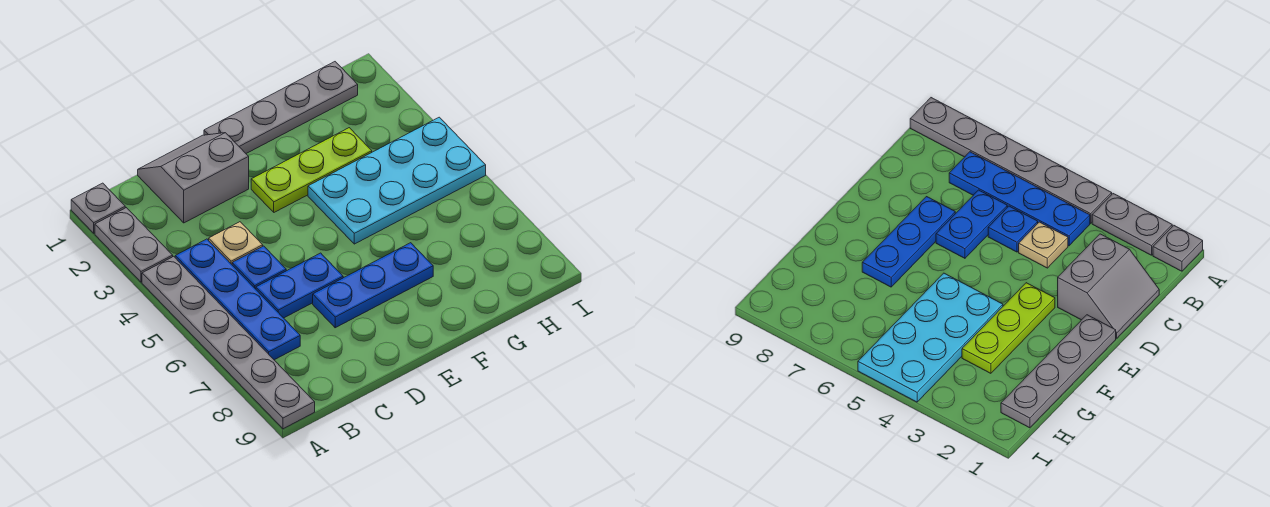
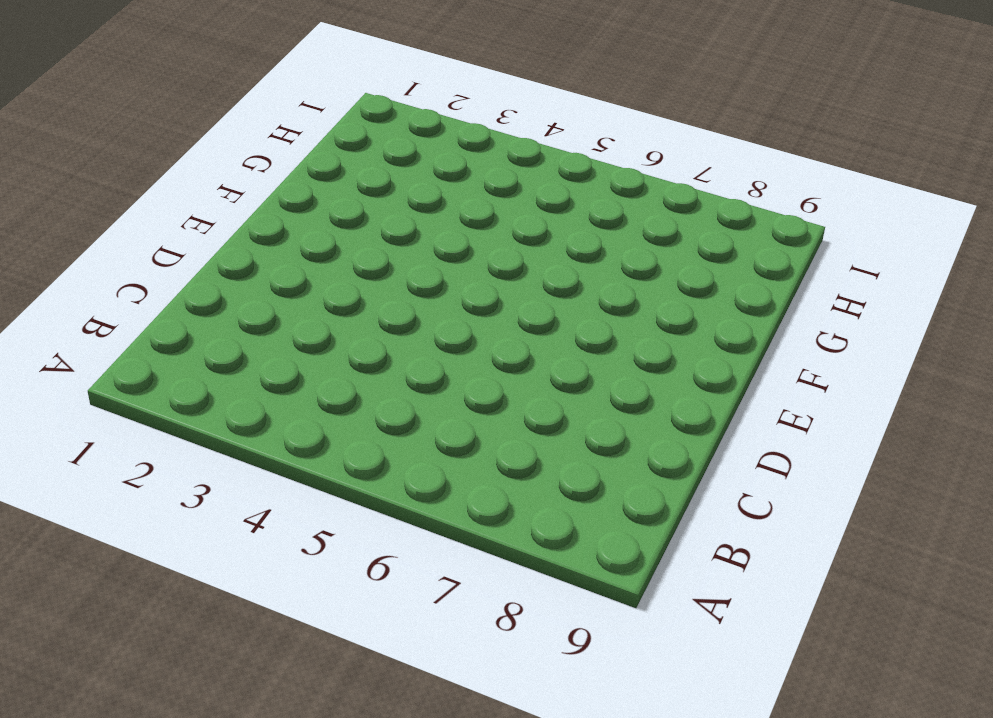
none -> grey 1x1 plate [71,183,125,233]
none -> grey 1x2 plate [95,208,173,282]
none -> grey 1x6 plate [142,256,315,429]

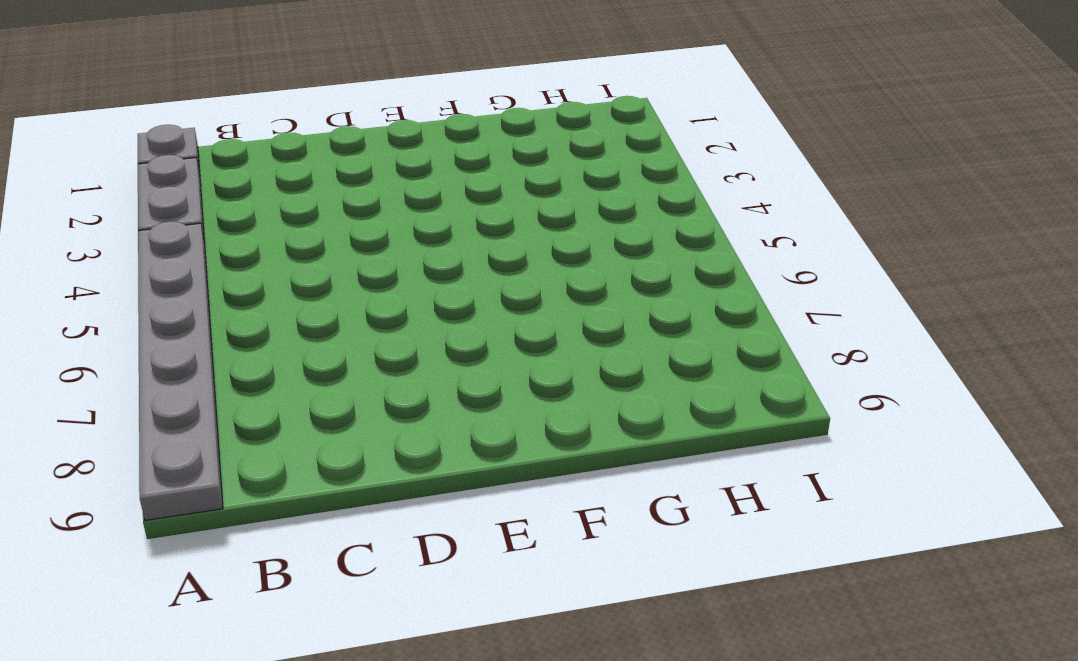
none -> blue 1x4 plate [175,239,300,360]
none -> grey 2x2 slope [138,133,249,223]
none -> tan 1x1 plate [209,222,263,264]

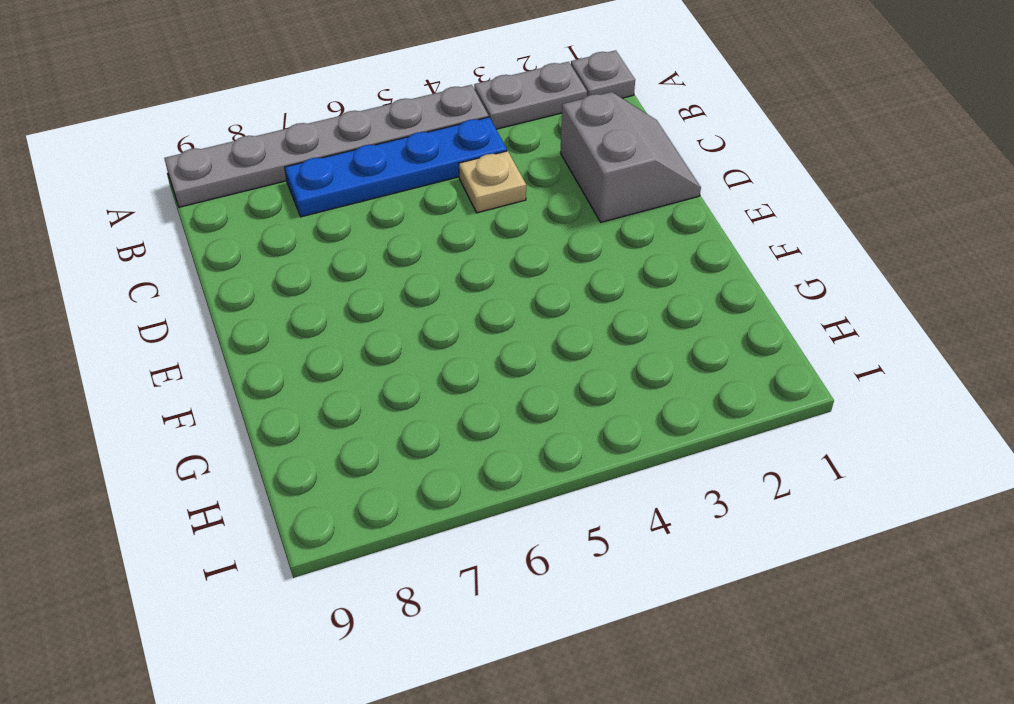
none -> blue 1x1 plate [232,246,286,289]
none -> blue 1x2 plate [256,253,343,318]
none -> blue 1x3 plate [313,243,433,328]

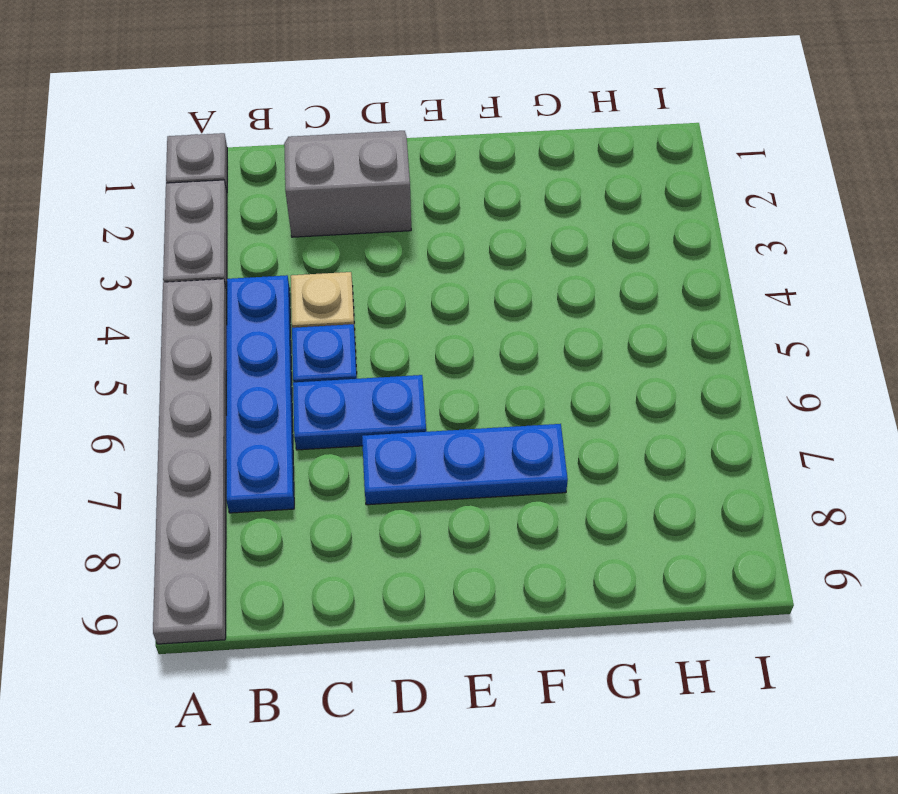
none -> grey 1x4 plate [204,62,358,153]
none -> lime 1x3 plate [251,128,372,212]
none -> cyan 2x4 plate [308,117,486,244]

